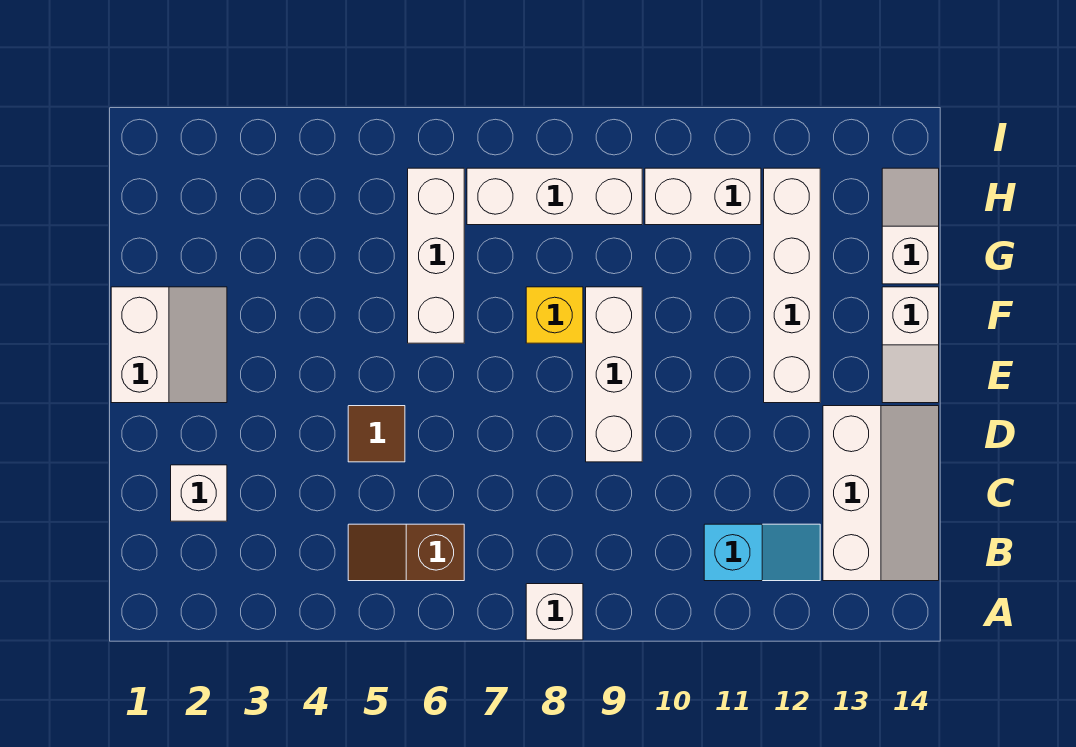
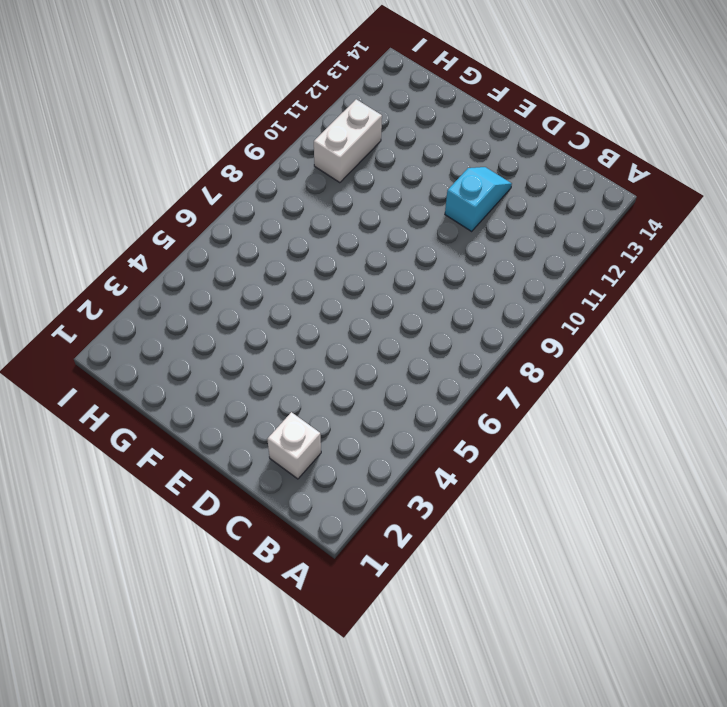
cyan 1x2 slope [445,167,512,231] -> cyan 1x2 slope moved to [704,524,820,581]
none -> white 1x1 brick [526,584,583,640]
none -> brown 1x2 slope [348,524,464,581]
none -> white 2x3 slope [823,406,939,581]

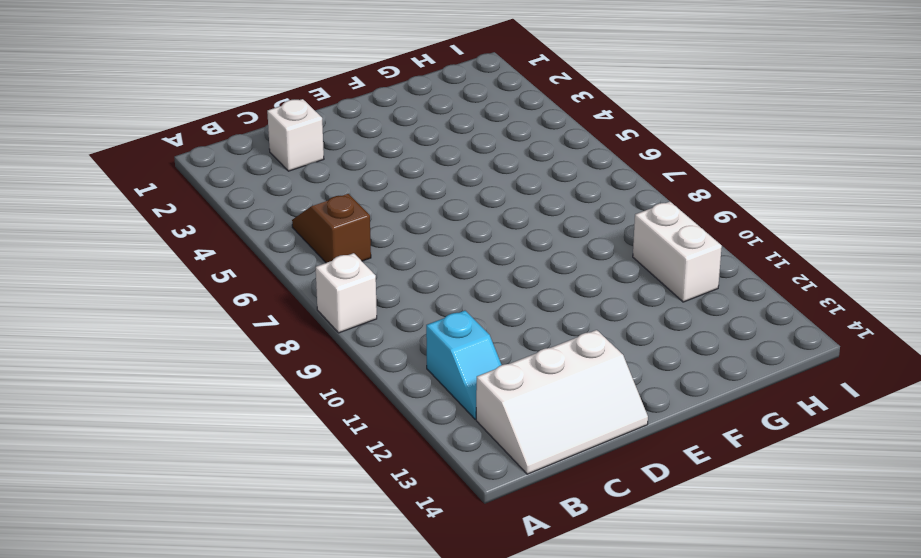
none -> brown 1x1 tile [348,406,405,462]
none -> white 1x3 brick [586,287,642,462]
none -> white 2x2 slope [111,287,227,403]

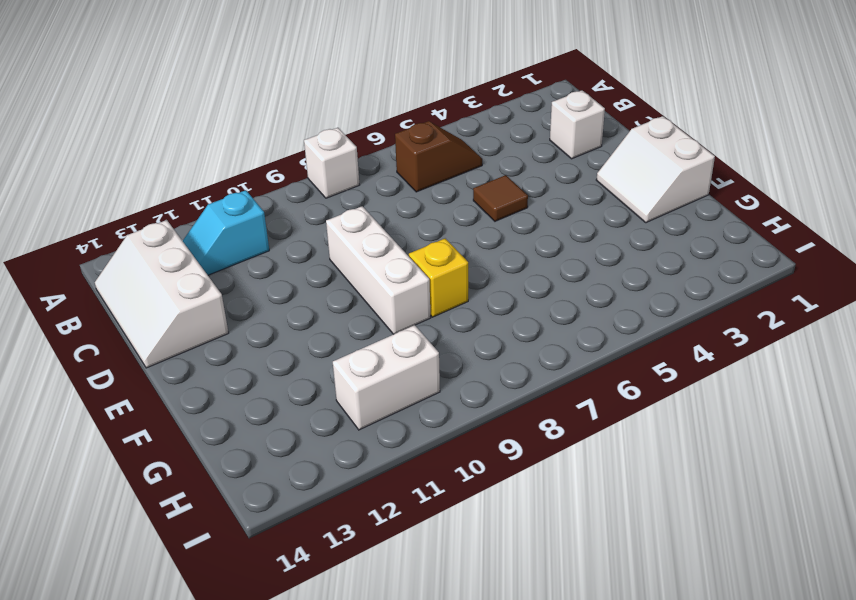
none -> white 1x4 brick [764,168,820,403]
none -> white 1x2 slope [882,287,939,403]
none -> white 1x3 brick [408,168,464,343]

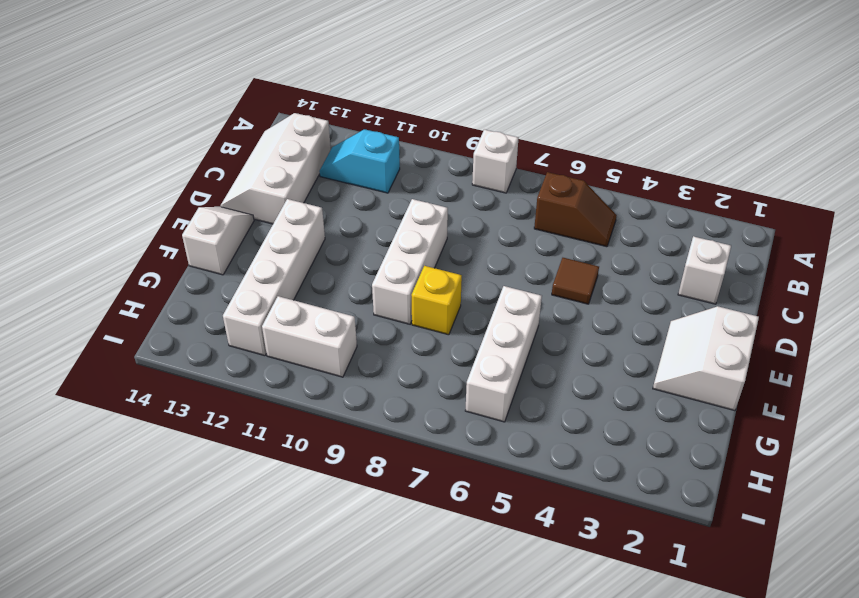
none -> white 1x2 slope [882,168,939,284]
none -> white 1x3 brick [467,168,642,225]

